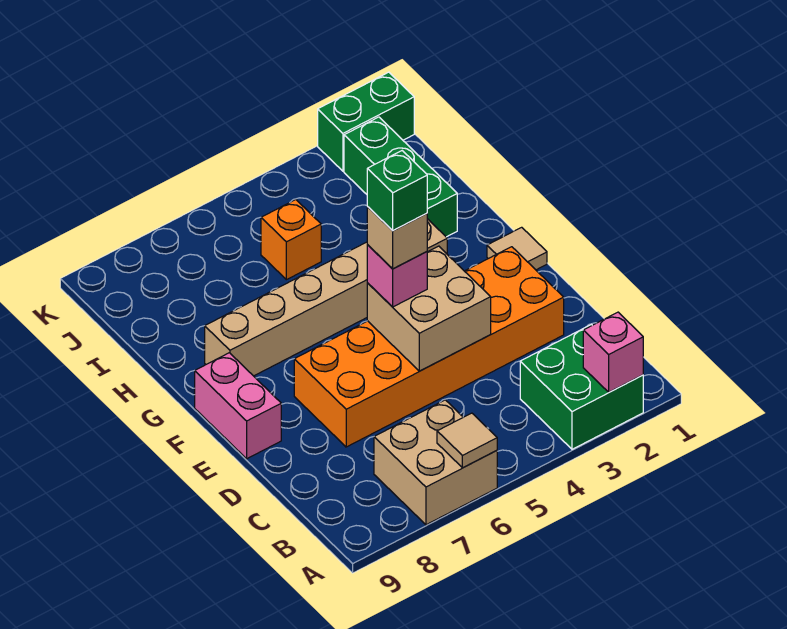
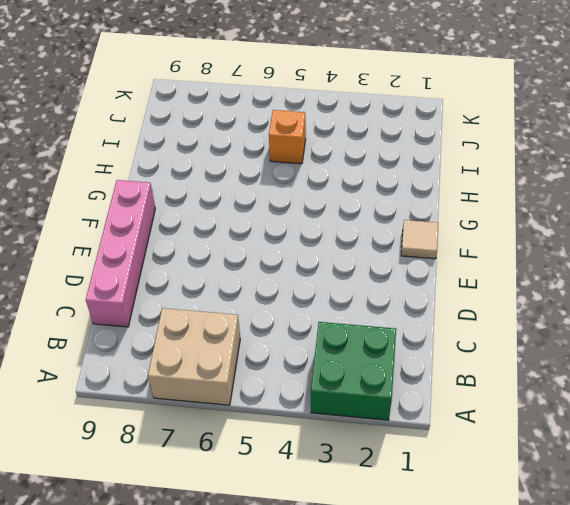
pink 1x4 brick [86,180,155,327] -> pink 1x2 brick [195,353,281,459]
none -> orange 2x6 brick [294,247,564,447]
none -> tan 1x6 brick [205,219,447,376]
none -> green 1x3 brick [344,117,457,237]

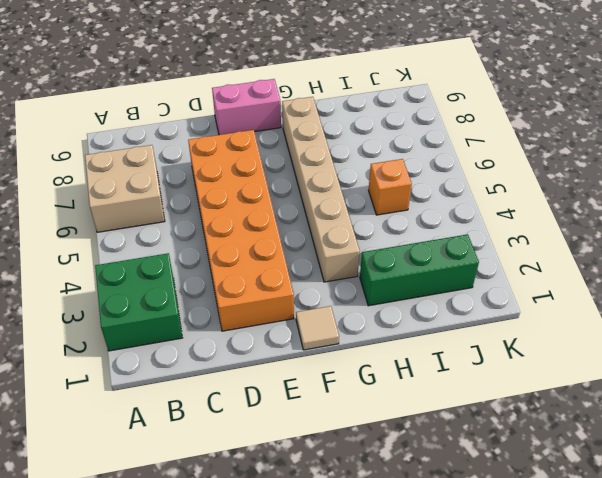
none -> green 1x2 brick [318,72,414,171]
none -> pink 1x1 brick [583,312,643,392]
none -> tan 1x1 tile [437,413,497,468]

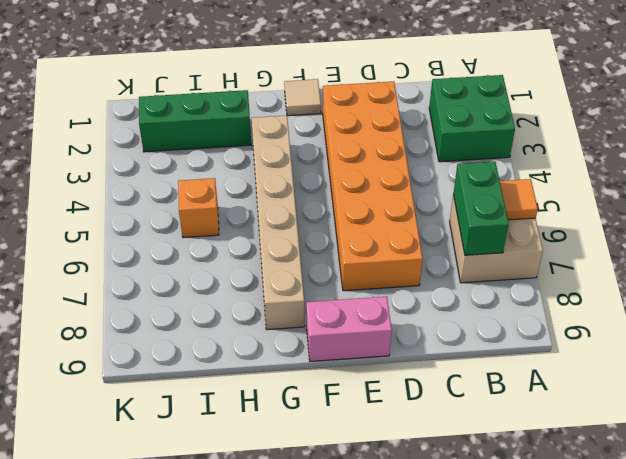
orange 1x1 tile [500,179,538,220] -> tan 1x1 tile [437,413,497,468]
green 1x2 brick [453,161,509,255] -> green 1x2 brick moved to [318,72,414,171]
none -> pink 1x1 brick [583,312,643,392]
none -> tan 2x2 brick [367,246,491,371]
none -> pink 1x1 brick [367,245,427,307]

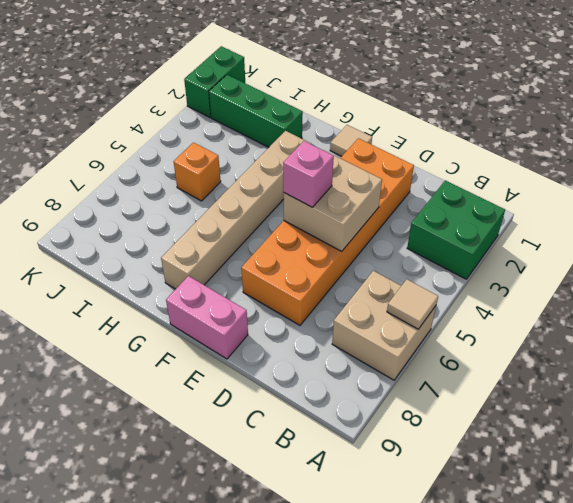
none -> pink 1x1 brick [583,312,643,392]
none -> tan 1x1 brick [367,207,427,269]
none -> green 1x1 brick [367,151,427,231]

